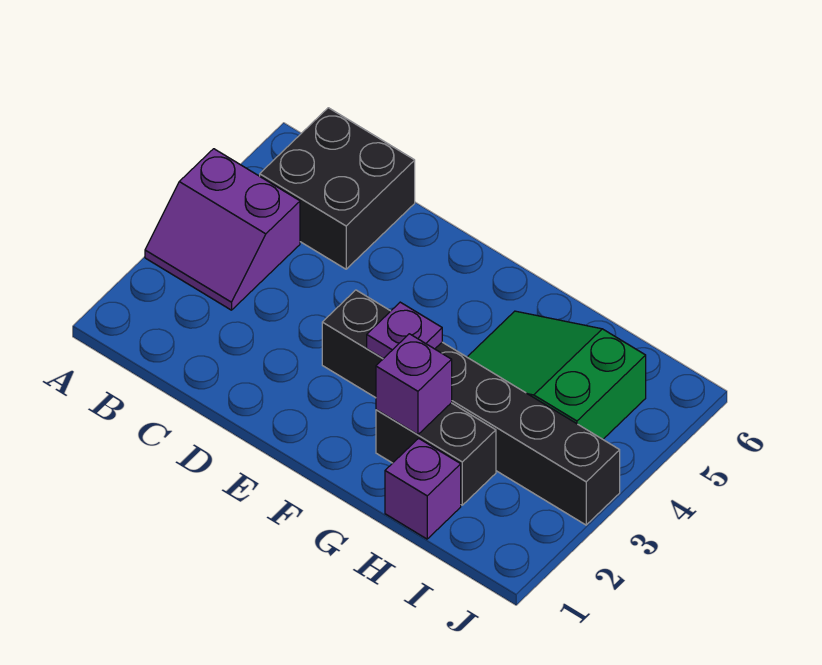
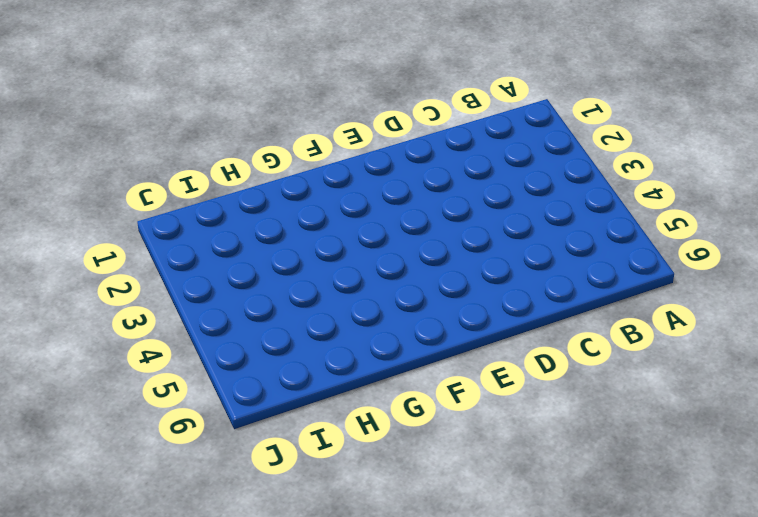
none -> purple 2x2 slope [145,149,300,310]
none -> black 2x2 brick [260,108,415,269]

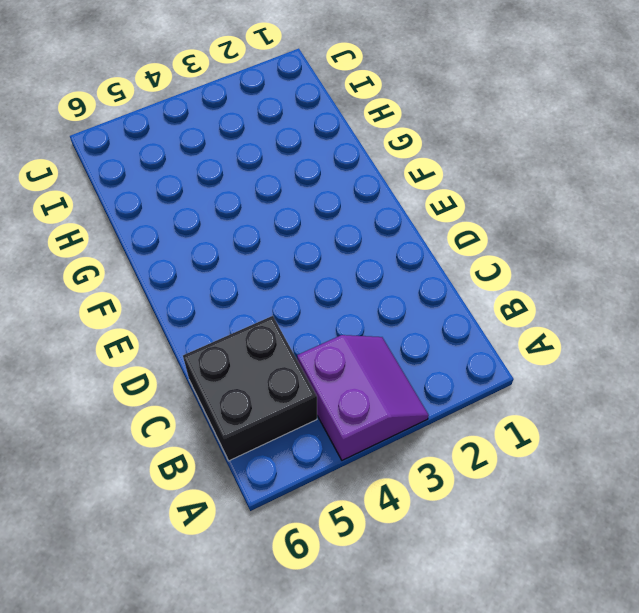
none -> black 1x6 brick [322,290,620,525]
none -> black 1x2 brick [376,403,496,505]

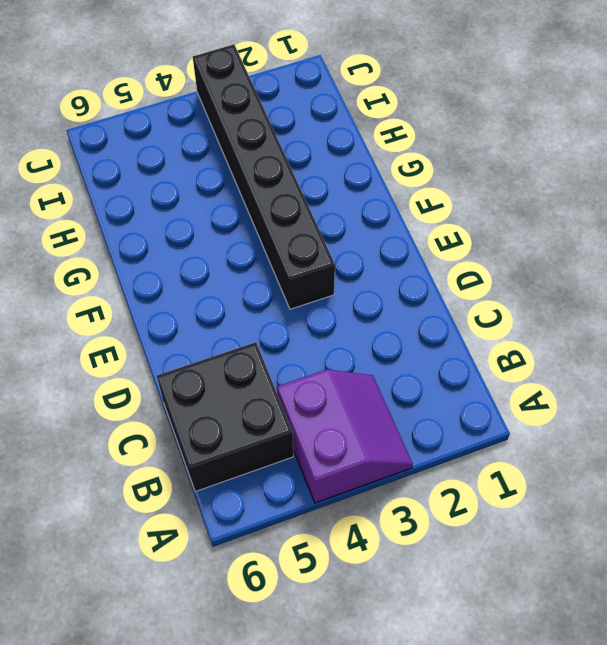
none -> black 1x2 brick [376,403,496,505]
none -> green 2x3 slope [467,311,646,439]

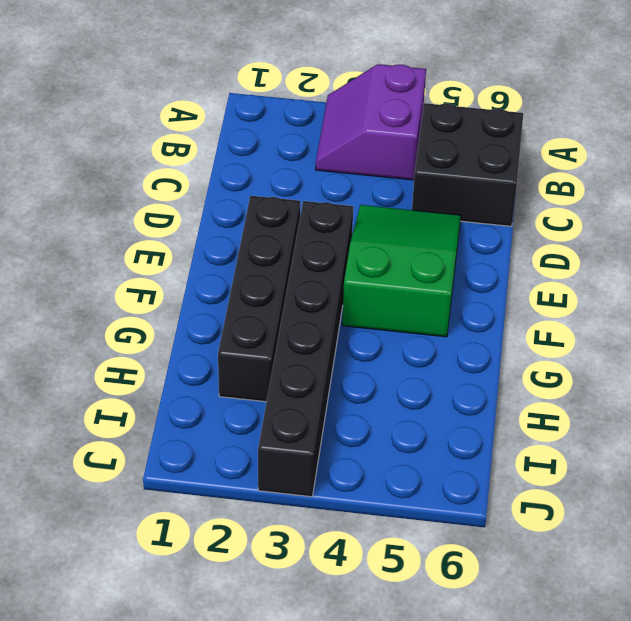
green 2x3 slope [342,205,461,337] -> green 2x3 slope moved to [467,311,646,439]
black 1x4 brick [218,196,301,402] -> black 1x2 brick [376,403,496,505]
none -> purple 1x1 brick [385,438,461,539]
none -> purple 1x1 plate [367,302,442,359]

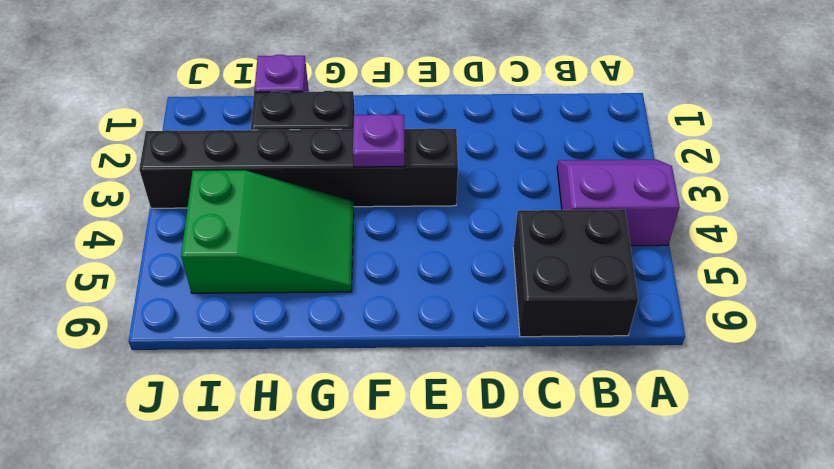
none -> purple 1x1 brick [376,334,452,434]

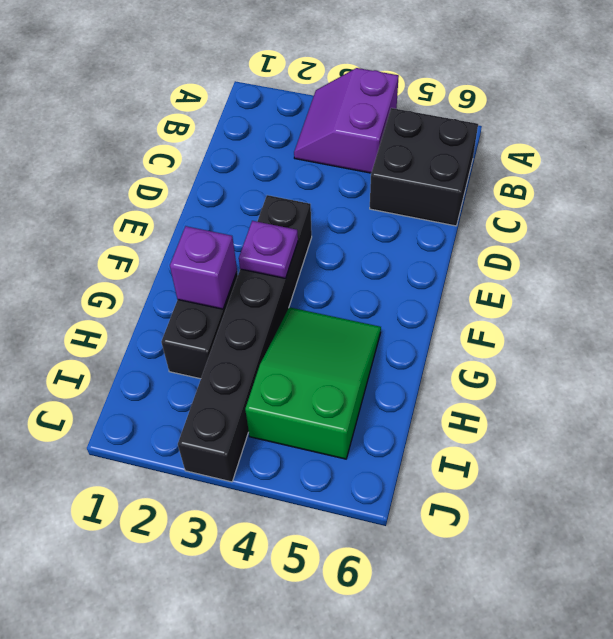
none -> purple 1x1 brick [385,438,461,539]

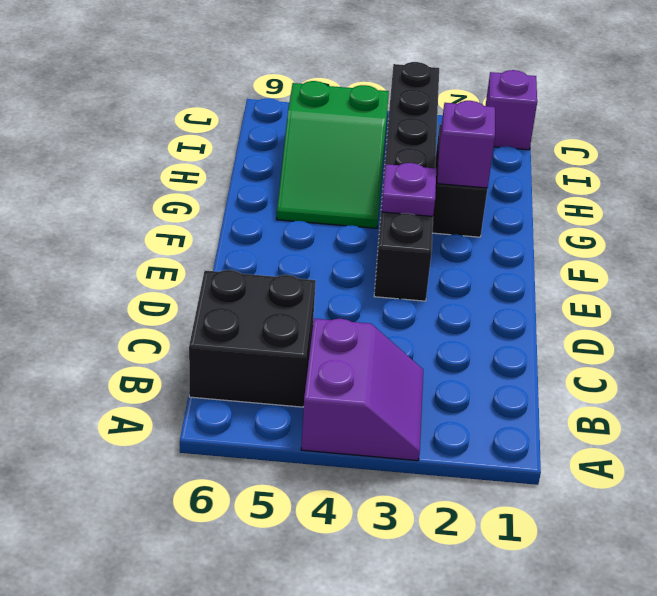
purple 1x1 brick [486,70,537,150] -> purple 1x1 brick moved to [385,438,461,539]

